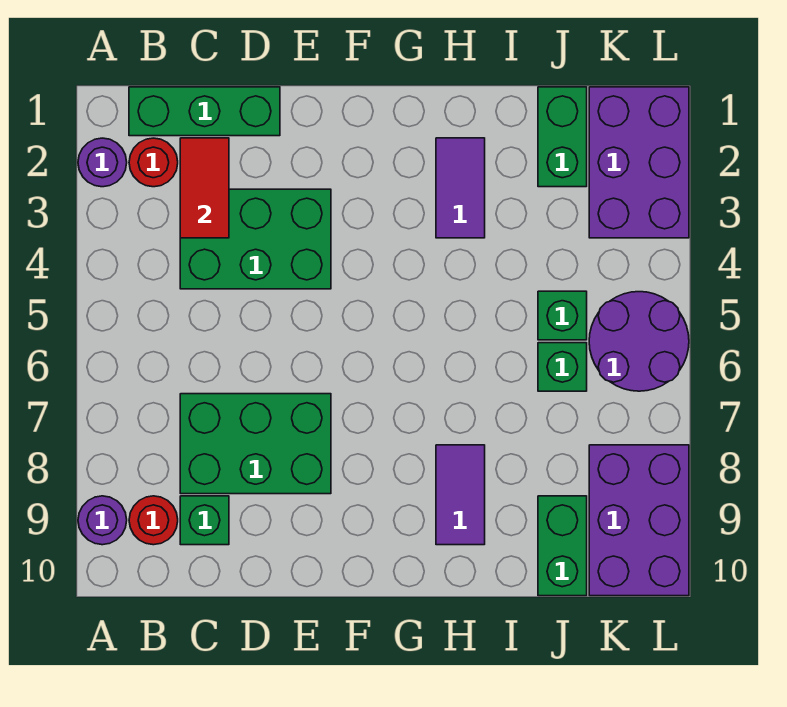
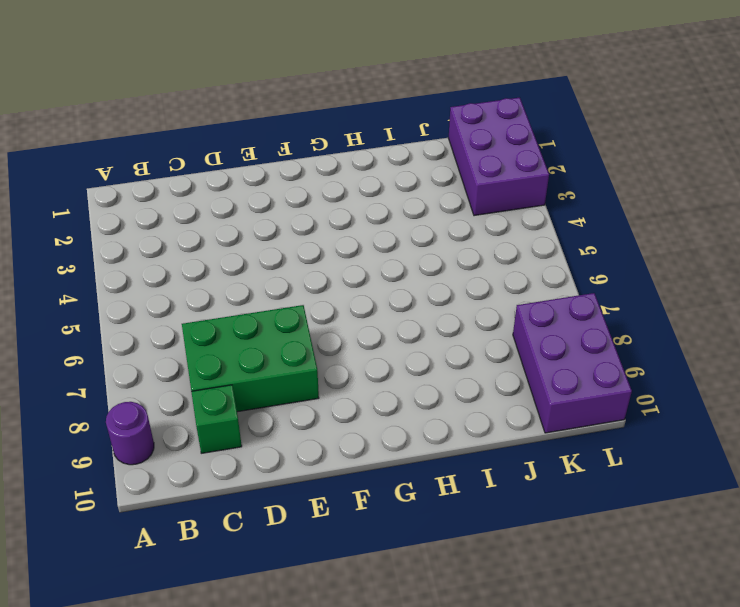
none -> purple 1x1 round brick [78,138,127,187]
none -> green 1x3 brick [129,87,280,136]
none -> red 1x1 round brick [129,138,178,187]

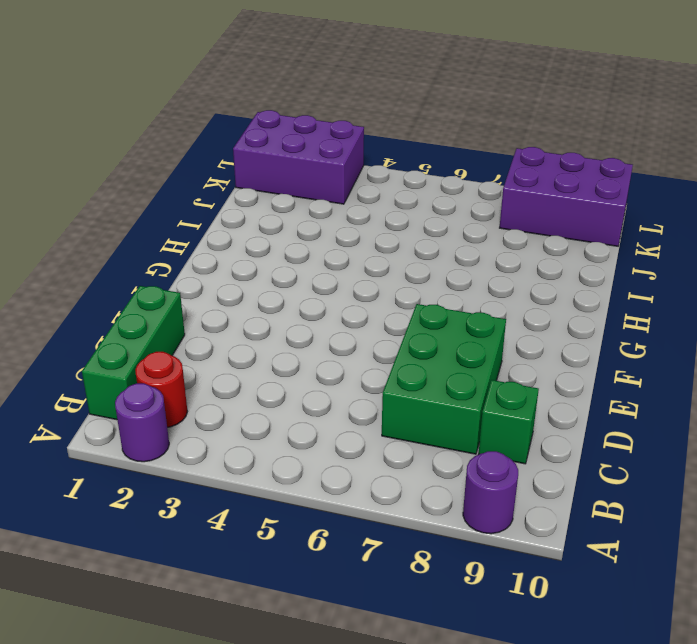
none -> red 1x1 round brick [129,496,178,545]
none -> green 2x3 brick [180,189,331,289]
none -> purple 1x2 tile [436,138,485,238]

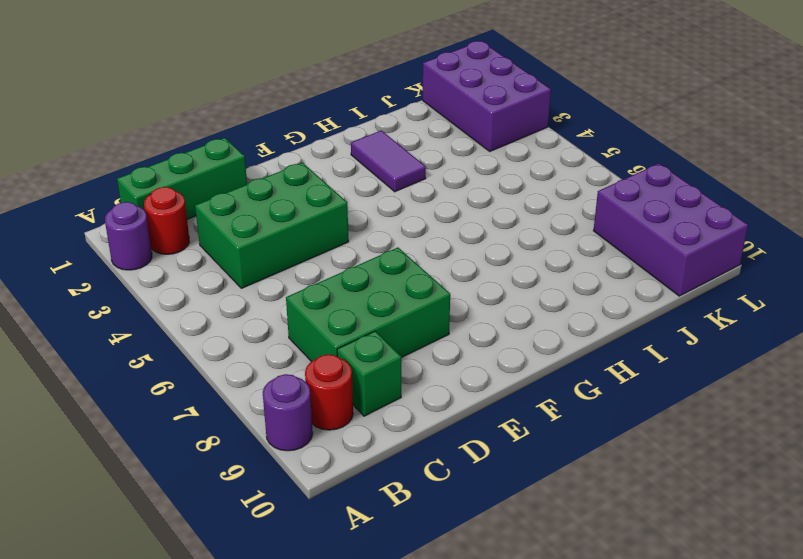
none -> purple 1x2 tile [436,445,485,545]
none -> green 1x2 brick [538,87,587,187]
none -> green 1x1 brick [538,291,587,340]

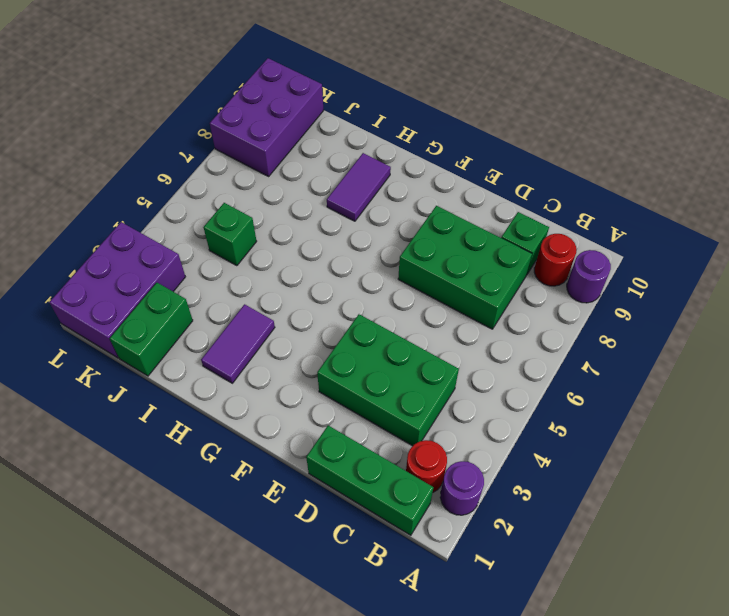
none -> green 1x1 brick [538,343,587,391]
none -> green 1x2 brick [538,496,587,596]
none -> purple 2x2 round brick [589,292,689,391]

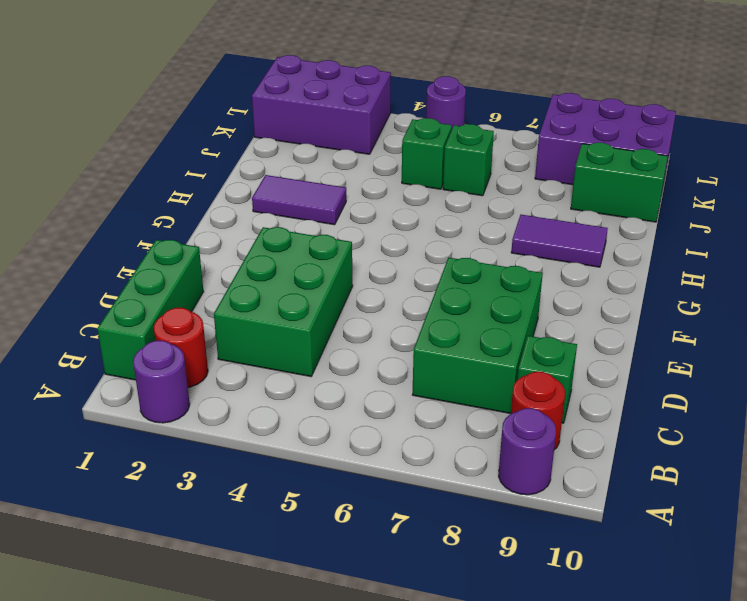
purple 1x1 round brick [426,76,466,128] -> purple 2x2 round brick [589,292,689,391]
none -> green 1x2 brick [538,87,587,187]
none -> red 1x2 tile [180,138,229,238]

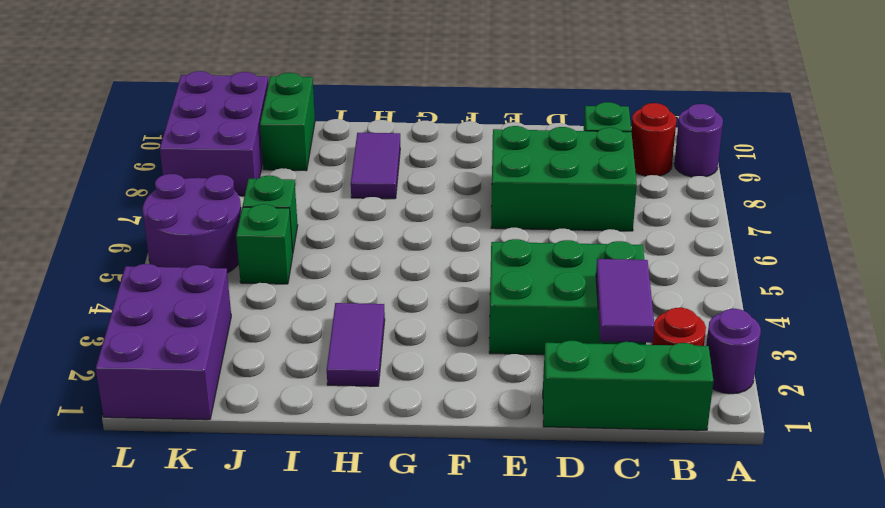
purple 1x2 tile [596,259,655,343] -> red 1x2 tile [180,138,229,238]
none -> green 1x2 brick [538,87,587,187]

